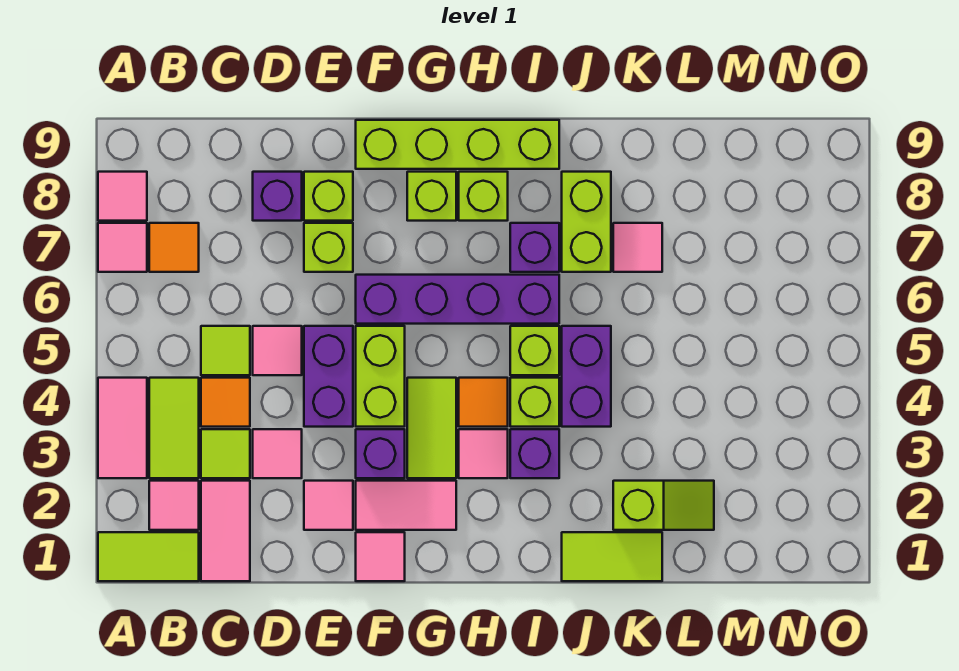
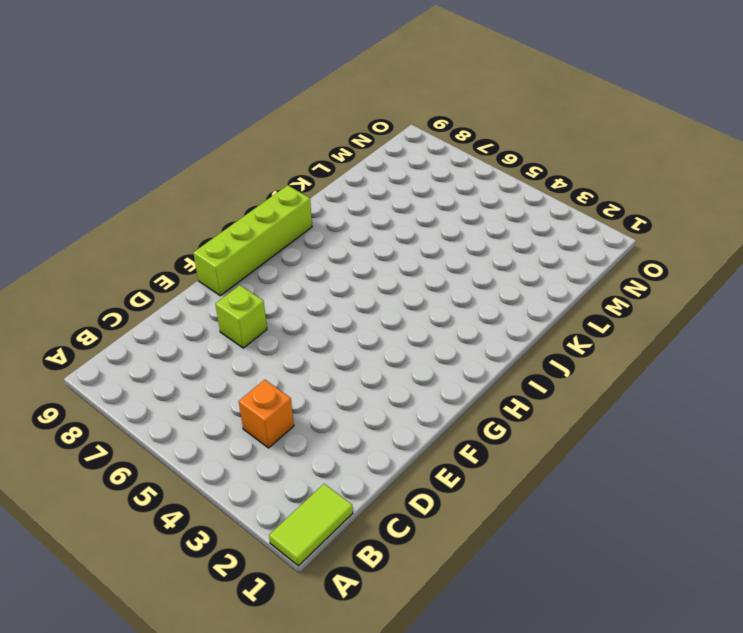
orange 1x1 brick [239,380,294,448] -> orange 1x1 tile [201,378,250,427]
none -> pink 1x2 tile [98,378,147,478]
none -> pink 1x1 tile [98,223,147,272]
none -> pink 1x1 tile [98,172,147,221]
none -> pink 1x1 tile [149,481,199,530]

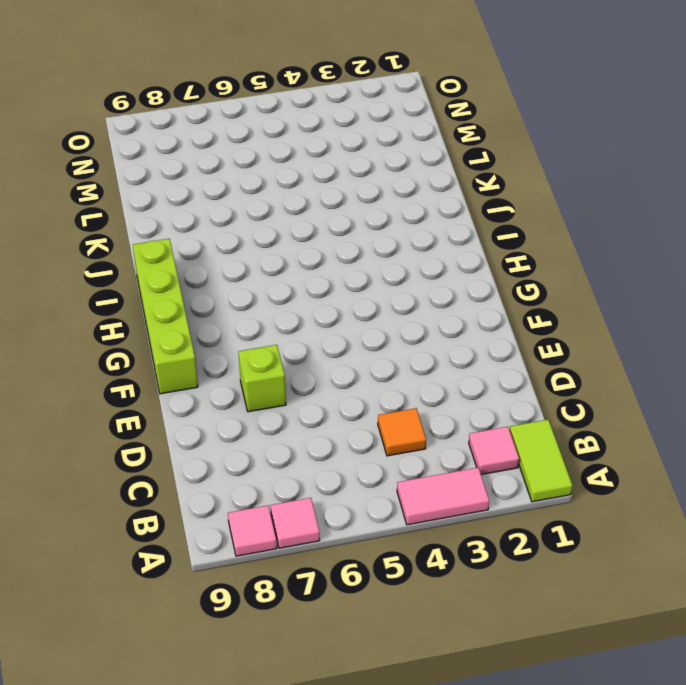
none -> lime 1x2 tile [149,378,199,478]
none -> orange 1x1 tile [149,223,199,272]
none -> pink 1x2 tile [201,481,250,581]
none -> lime 1x1 tile [201,429,250,478]

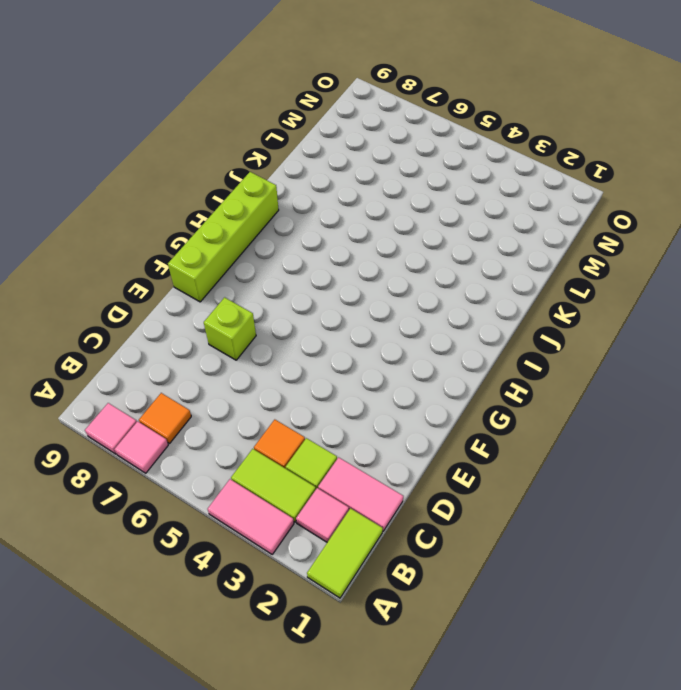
none -> lime 1x1 tile [201,326,250,375]
none -> pink 1x1 tile [253,429,302,478]
none -> pink 1x1 tile [253,326,302,375]
none -> purple 1x1 brick [253,172,302,221]

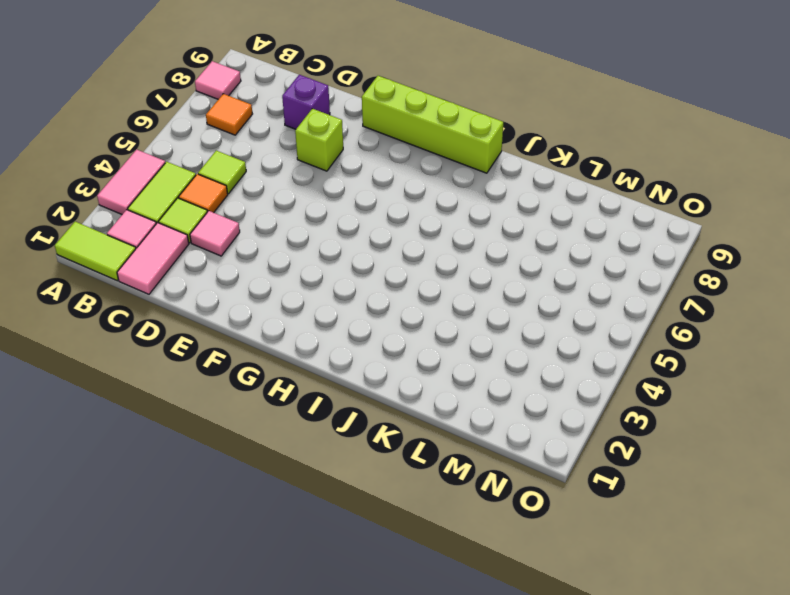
none -> pink 1x1 tile [98,223,147,272]
none -> pink 1x1 tile [253,326,302,375]
none -> pink 1x1 tile [304,481,353,530]
none -> purple 1x2 brick [304,326,353,427]

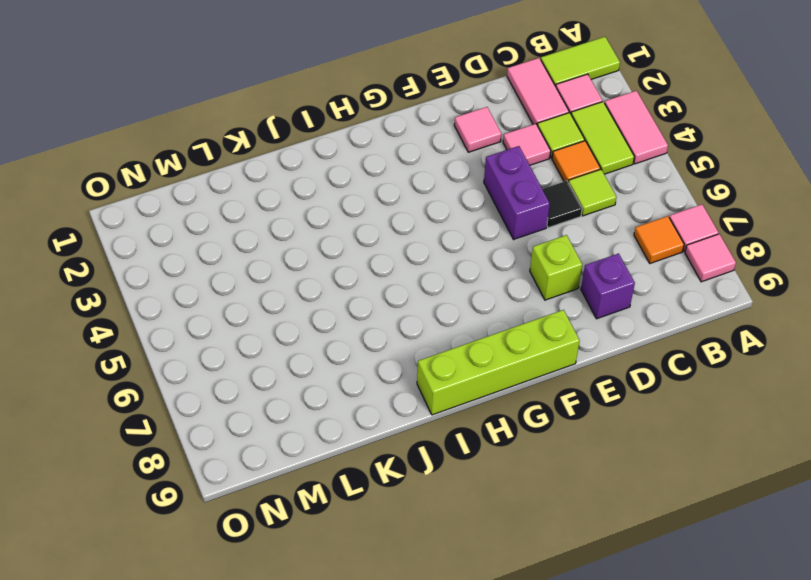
black 1x1 tile [542,181,582,228] -> pink 1x1 tile [253,326,302,375]
none -> lime 1x1 brick [304,172,353,221]
none -> pink 1x1 tile [356,532,405,581]
none -> pink 1x2 tile [356,481,456,530]
none -> purple 1x1 brick [356,429,405,478]

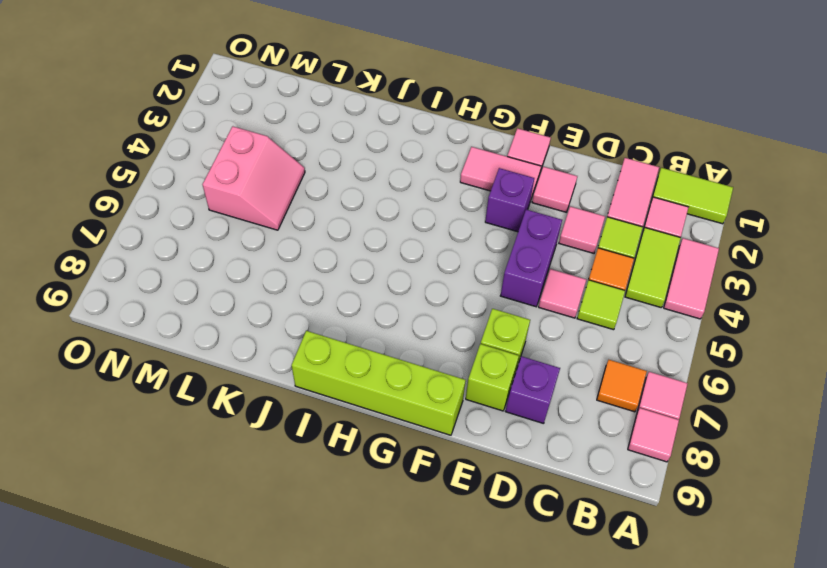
pink 2x2 slope [202,126,305,230] -> none
none -> lime 1x2 brick [356,326,405,427]
none -> purple 1x4 brick [356,275,559,324]
none -> lime 1x2 tile [407,378,456,478]
none -> lime 1x1 brick [407,172,456,221]

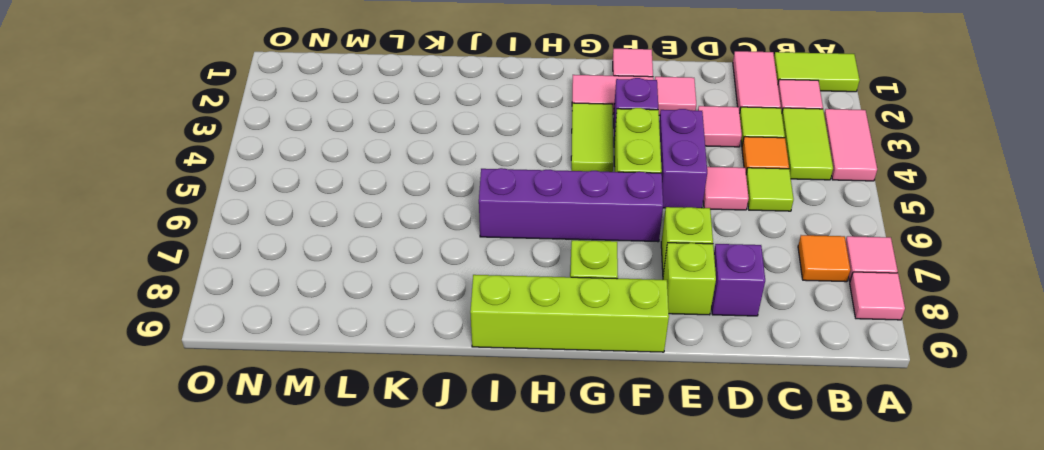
none -> pink 1x1 tile [459,429,508,478]
none -> orange 1x1 tile [459,378,508,427]
none -> lime 1x1 brick [459,172,508,221]
none -> purple 1x1 brick [510,429,559,478]

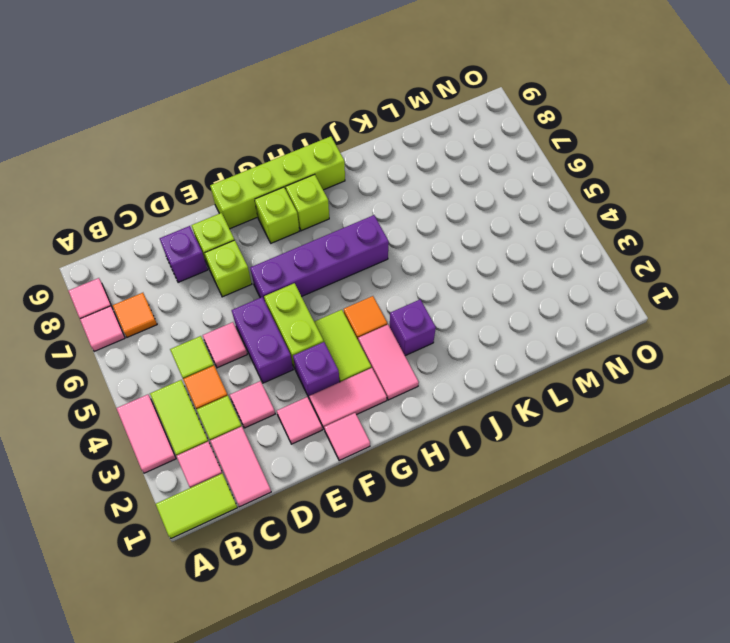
pink 1x2 tile [358,324,419,400] -> pink 1x1 tile [459,429,508,478]
none -> lime 1x1 brick [510,378,559,427]
none -> lime 1x1 brick [510,326,559,375]
none -> purple 1x1 brick [510,223,559,272]
none -> lime 1x2 tile [562,532,662,581]

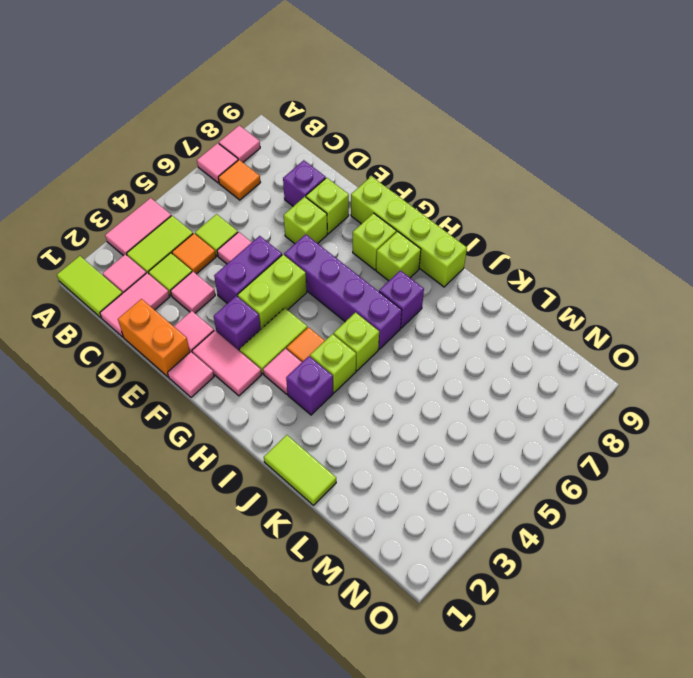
orange 1x2 brick [118,299,190,377] -> none
none -> purple 1x2 brick [562,326,611,427]
none -> lime 1x2 brick [562,172,611,272]
none -> lime 1x2 slope [613,481,714,530]
none -> pink 1x1 tile [613,223,662,272]

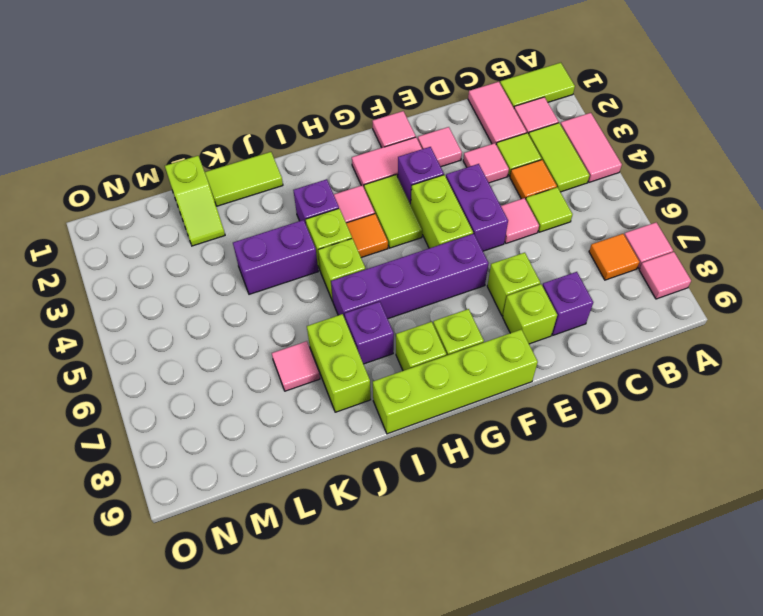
purple 1x2 brick [233,220,318,294] -> purple 1x2 brick turned to [562,326,611,427]
lime 1x2 slope [165,156,225,246] -> lime 1x2 slope turned to [613,481,714,530]

